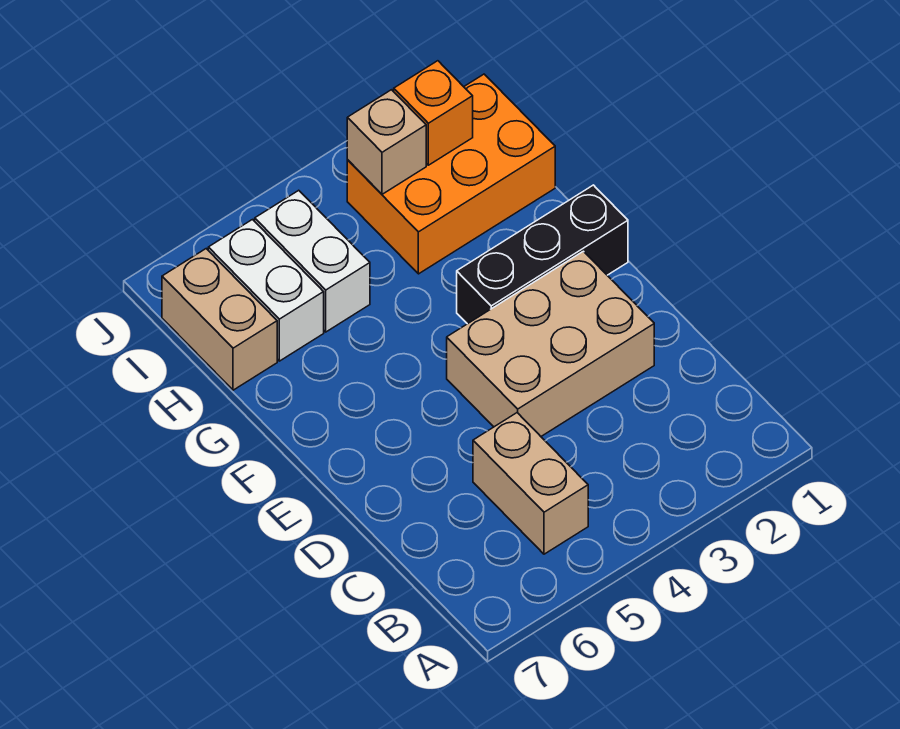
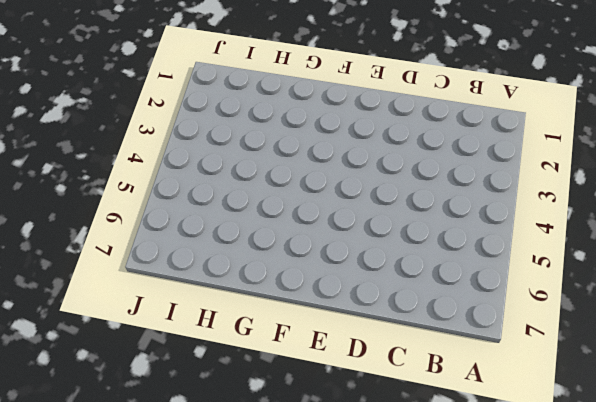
none -> tan 1x2 brick [473,413,588,554]
none -> tan 2x3 brick [447,251,654,436]

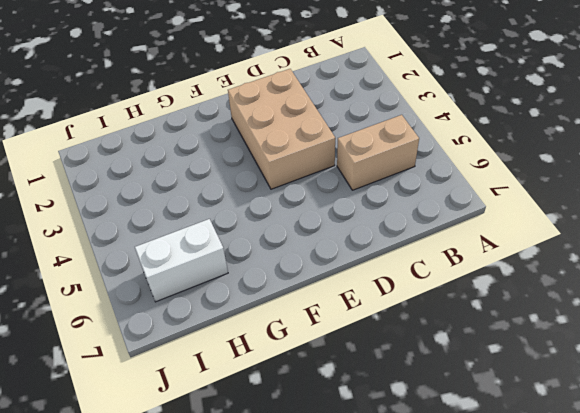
none -> black 1x3 brick [457,185,628,324]
none -> orange 2x3 brick [347,74,555,274]

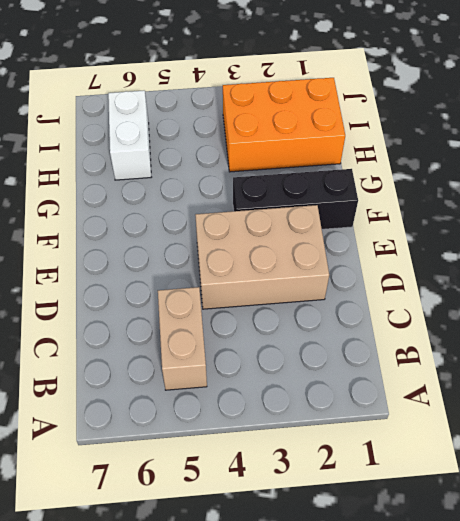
none -> white 1x2 brick [255,190,370,332]
none -> tan 1x2 brick [162,249,277,390]

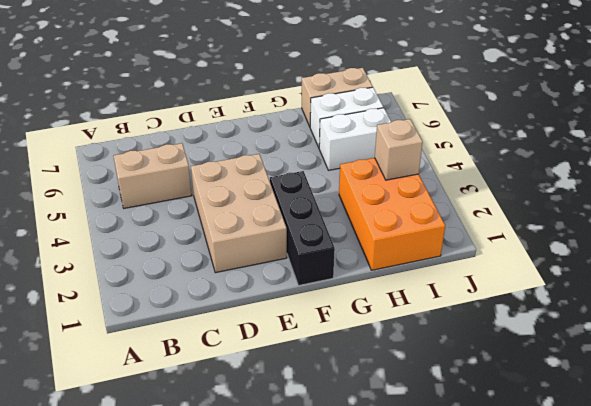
none -> orange 1x1 brick [394,61,473,165]

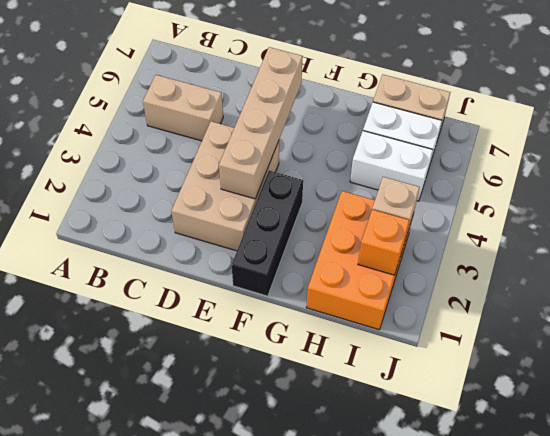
tan 1x4 brick [219,47,302,199] -> none

